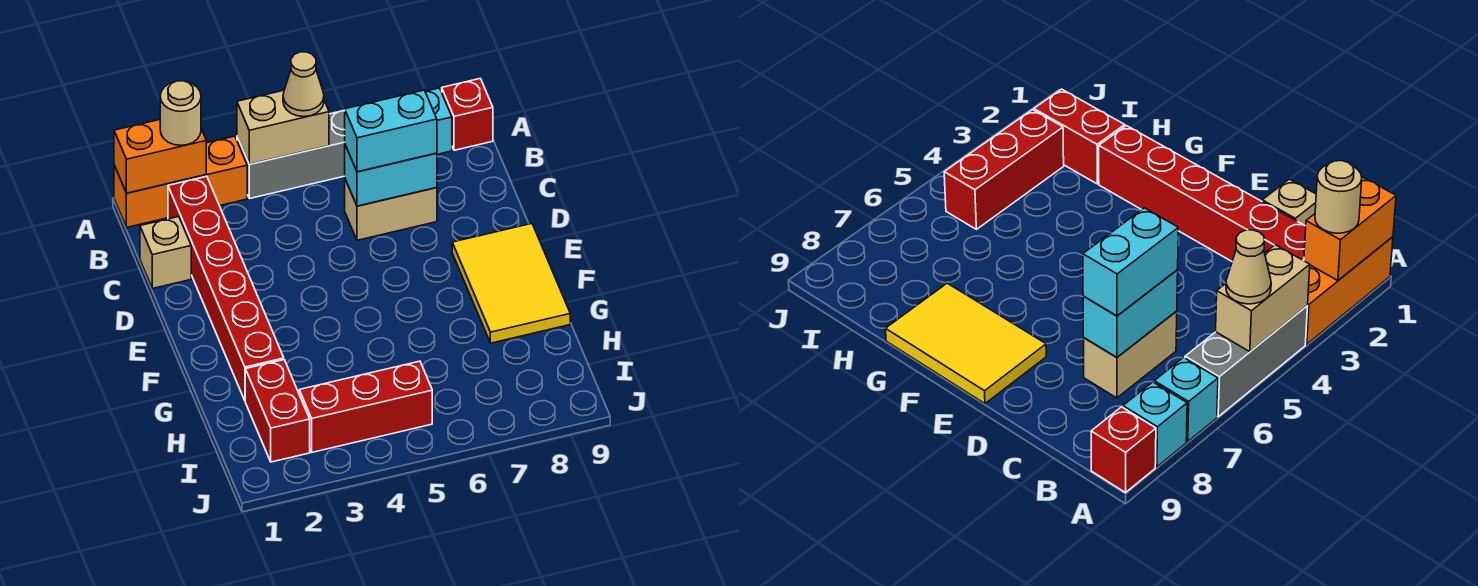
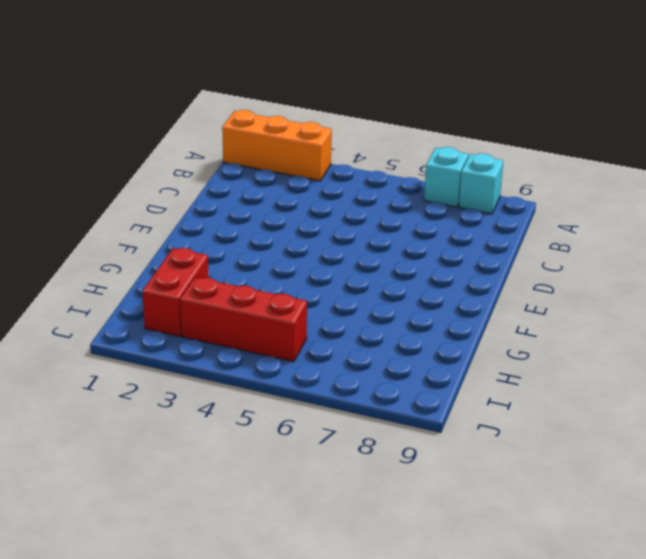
none -> grey 1x3 brick [237,110,345,199]
none -> red 1x1 brick [442,79,493,150]
none -> red 1x6 brick [168,176,284,400]

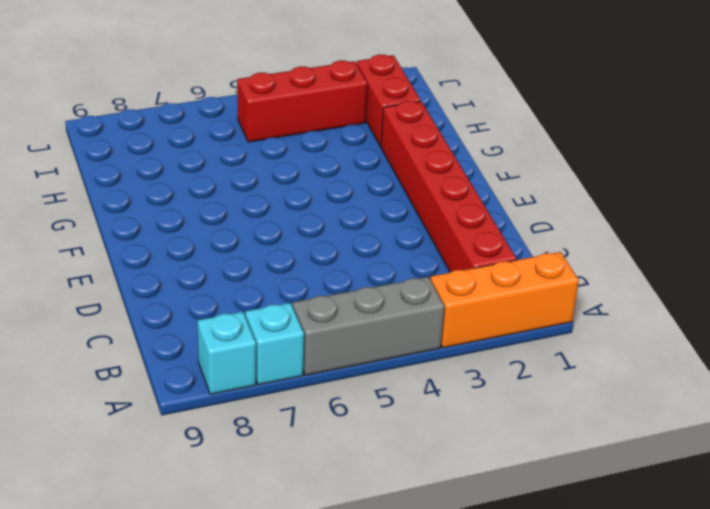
none -> red 1x1 brick [442,79,493,150]
none -> tan 1x1 brick [140,217,191,289]
none -> tan 1x2 brick [345,179,437,240]

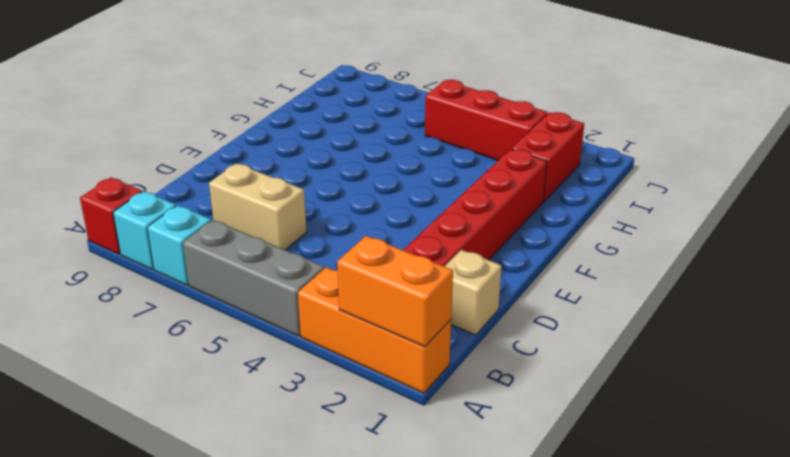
none -> yellow 2x3 tile [452,224,570,343]
none -> tan 1x2 brick [237,90,329,164]
none -> cyan 1x2 brick [345,145,437,206]

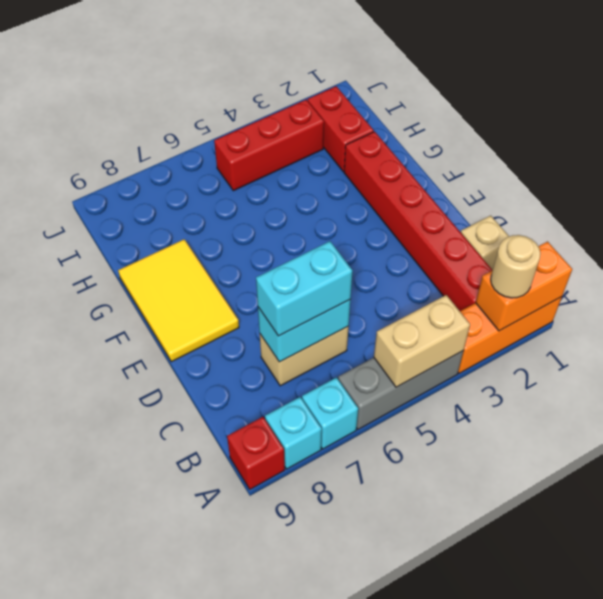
none -> tan 1x1 cone [283,52,324,117]

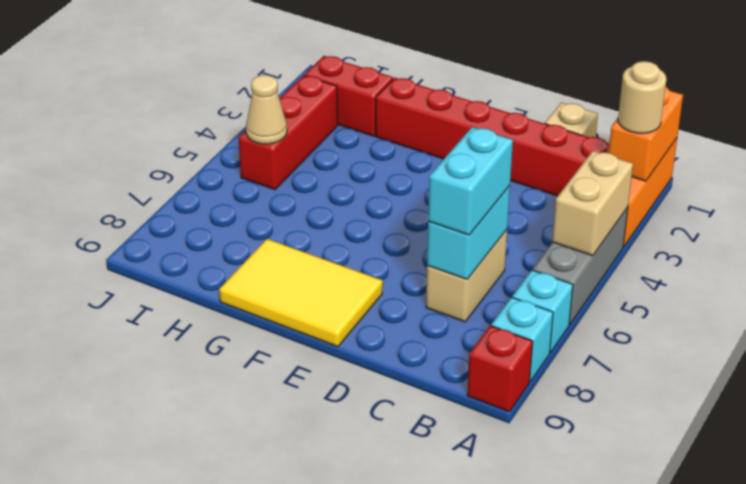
tan 1x1 cone [246,75,287,144] -> tan 1x1 cone moved to [283,52,324,117]

